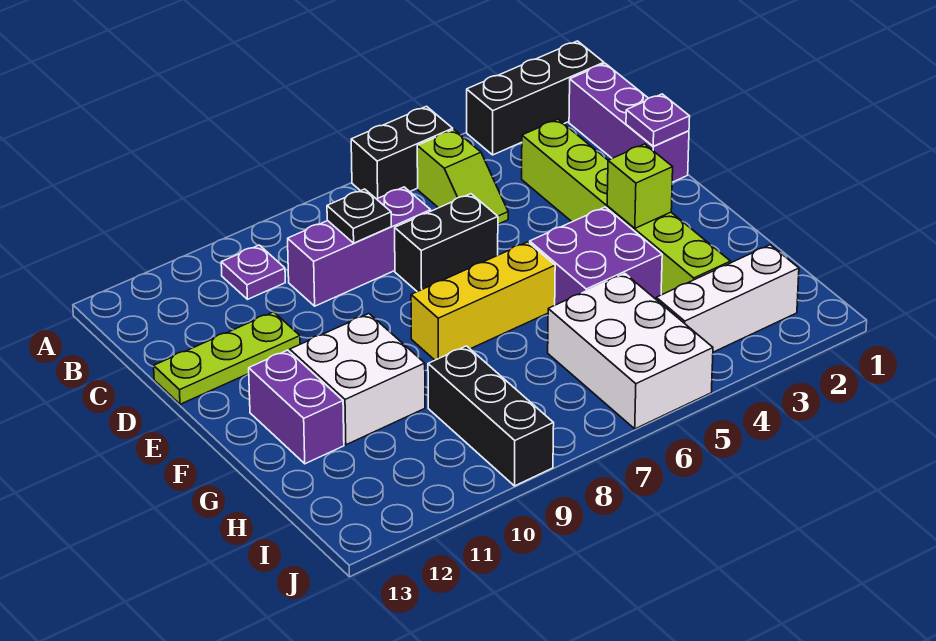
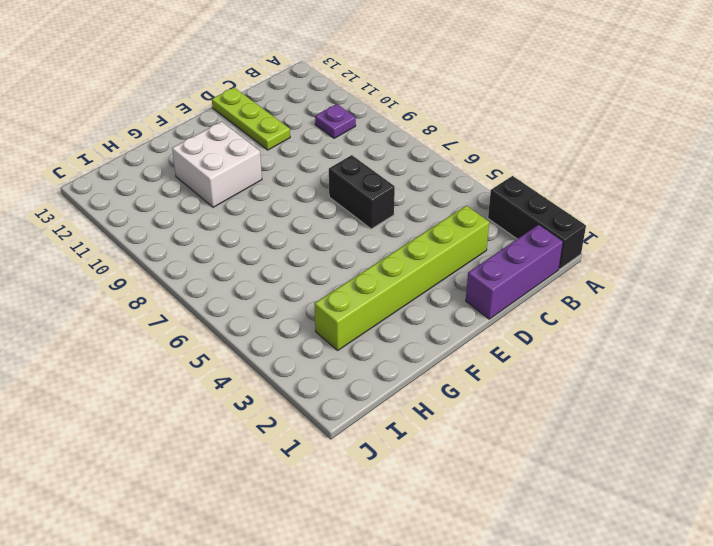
none -> black 1x2 brick [351,106,453,199]
none -> lime 1x2 slope [417,130,508,224]
none -> purple 1x3 brick [288,187,431,306]

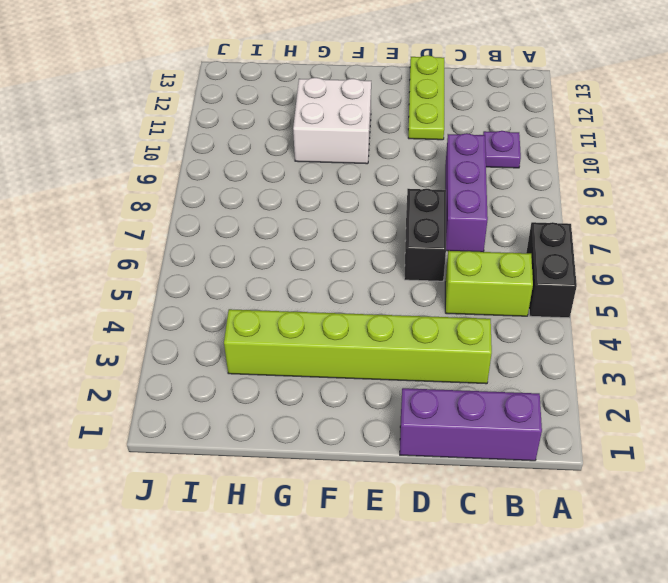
lime 1x2 brick [445,251,533,316] -> lime 1x2 slope [417,130,508,224]
none -> black 1x3 brick [467,41,604,155]
none -> purple 2x2 brick [530,207,662,305]
none -> yellow 1x3 brick [411,242,555,360]

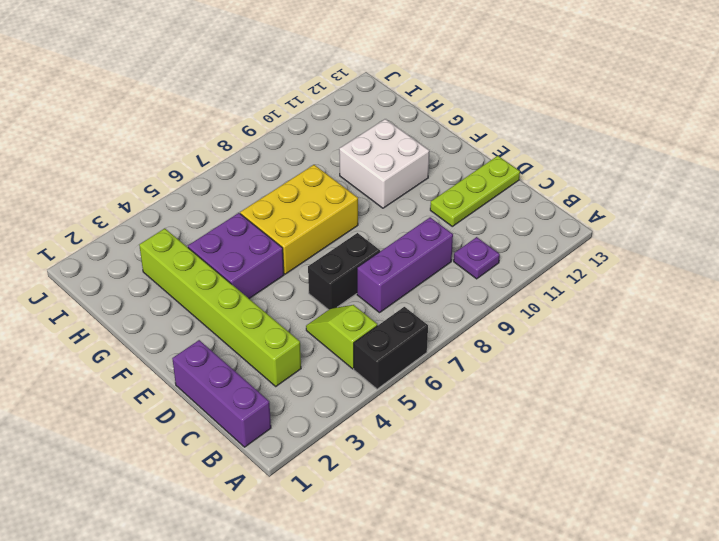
yellow 2x3 brick [240,165,358,274] -> yellow 1x3 brick [411,242,555,360]
none -> black 1x3 brick [467,41,604,155]
none -> purple 1x2 brick [249,350,344,464]
none -> white 2x3 brick [548,273,713,429]

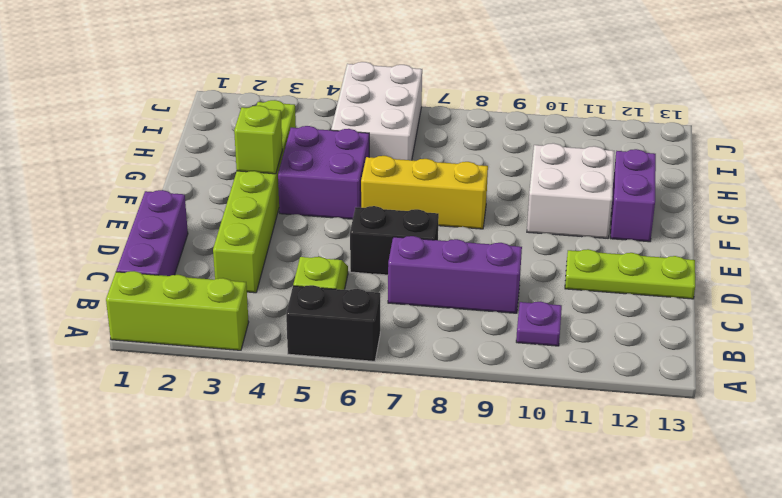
lime 1x3 brick [106,271,249,350] -> black 1x3 brick [467,41,604,155]
none -> black 1x3 brick [428,346,554,486]
none -> white 1x3 brick [656,245,799,352]
none -> black 1x1 plate [327,189,391,243]

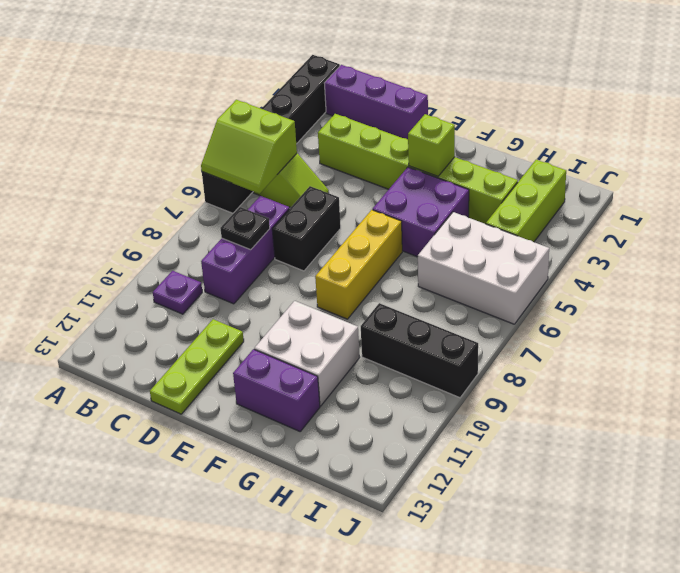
lime 2x2 slope [201,100,297,194] -> none
lime 1x3 brick [486,160,566,242] -> white 1x3 brick [656,245,799,352]
none -> purple 1x1 plate [626,94,690,146]

